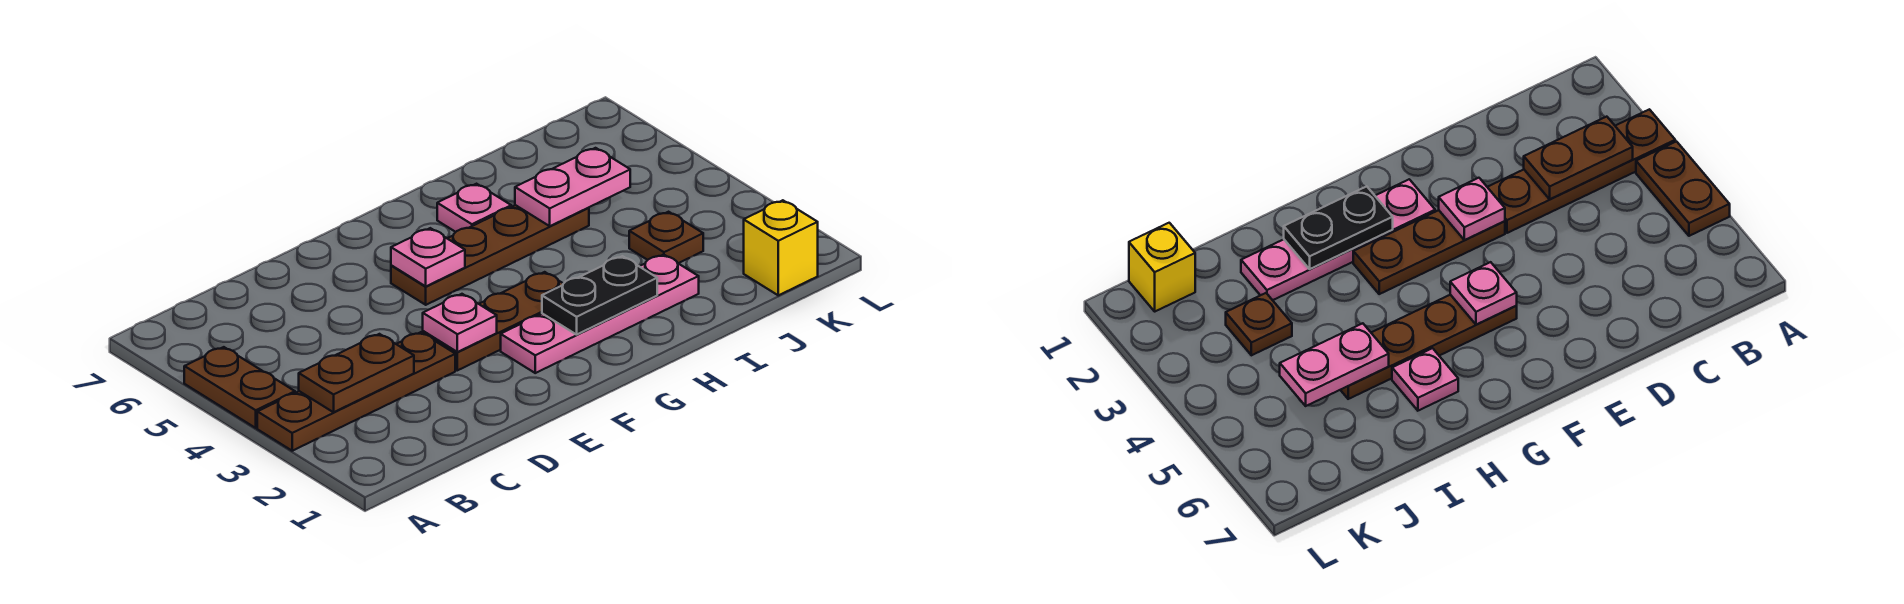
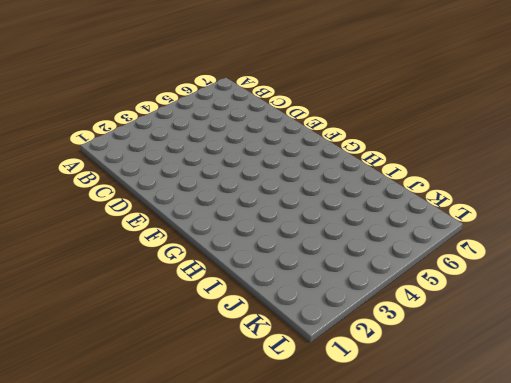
none -> brown 1x4 plate [257,332,455,451]
none -> brown 1x2 plate [184,347,295,428]
none -> brown 1x3 plate [423,272,563,370]

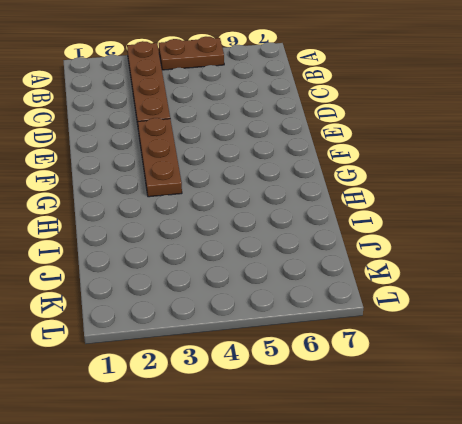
none -> pink 1x4 plate [501,255,699,373]
none -> brown 1x4 plate [391,205,589,305]
none -> pink 1x1 plate [437,184,511,232]

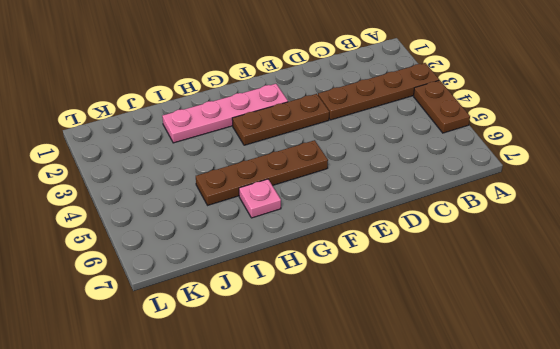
none -> brown 1x1 plate [629,212,703,263]
none -> yellow 1x1 brick [744,200,818,295]
none -> brown 1x2 plate [299,334,414,412]

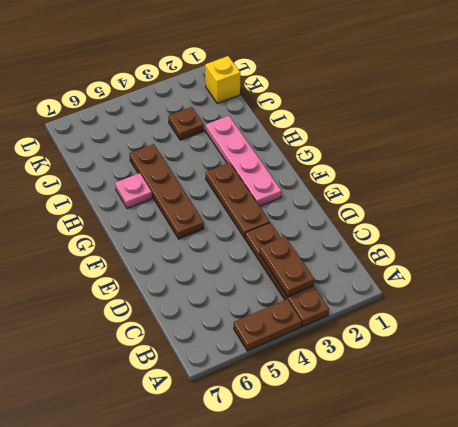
none -> pink 1x1 plate [423,294,497,352]
none -> pink 1x1 plate [391,228,465,286]
none -> black 1x2 plate [542,256,657,335]

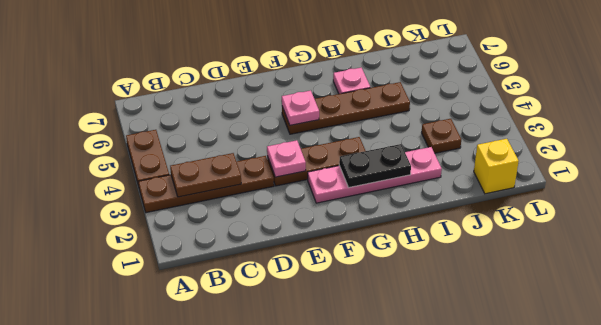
none -> pink 1x2 plate [515,148,630,226]

